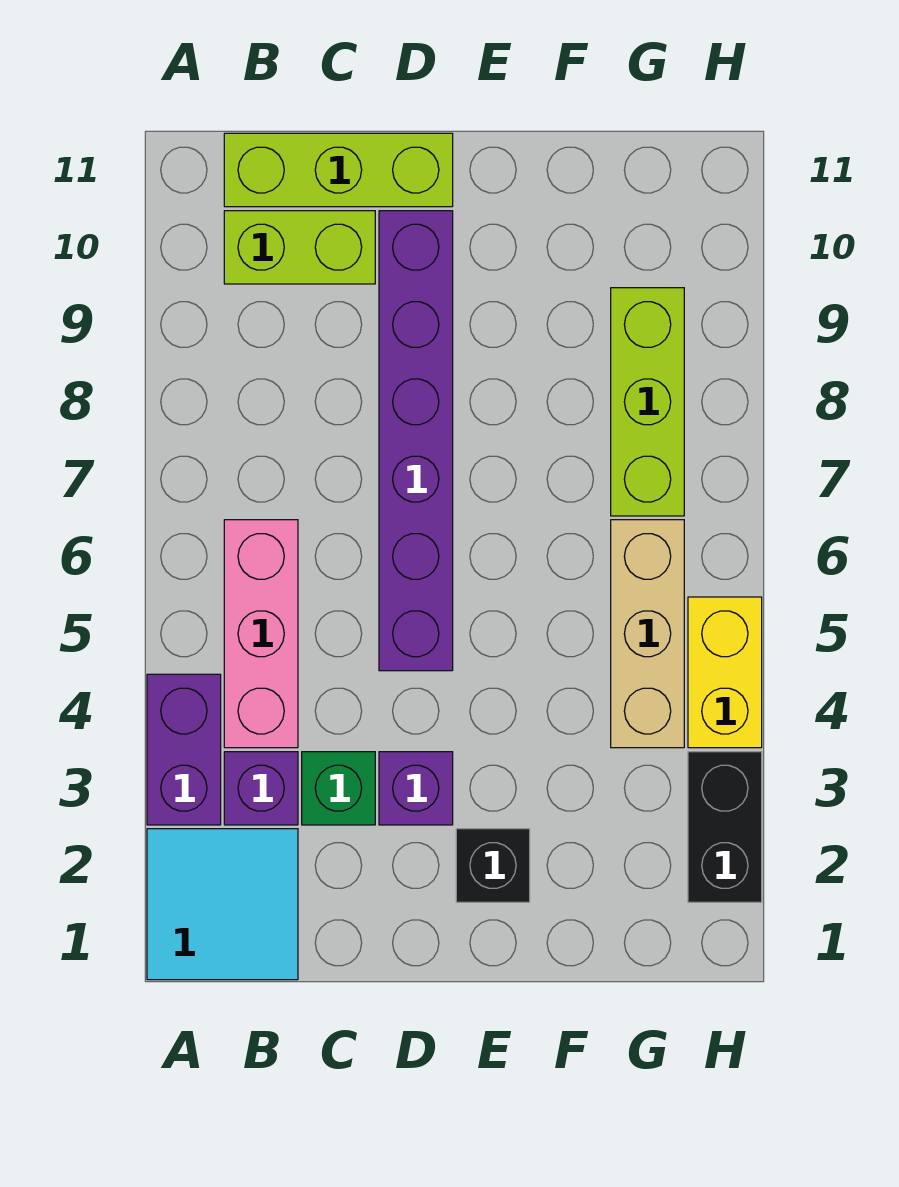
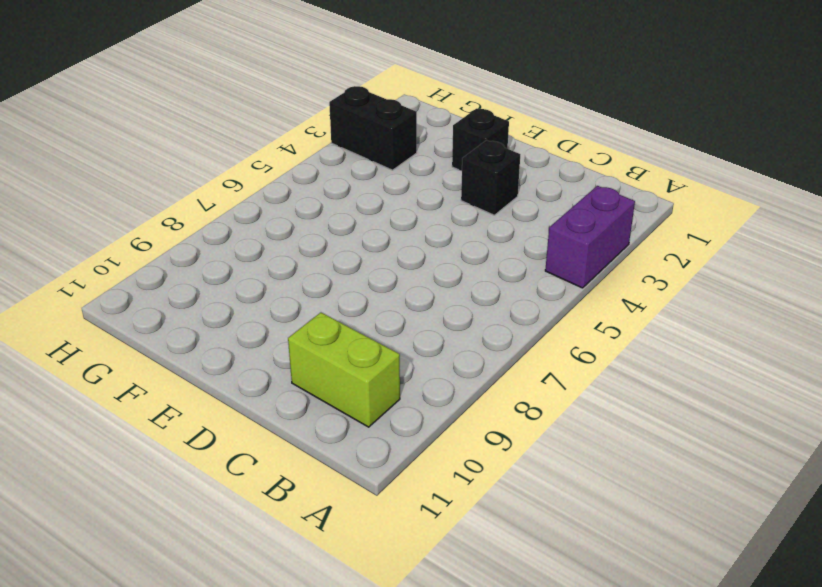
black 1x1 brick [461,140,520,215] -> purple 1x1 brick [379,752,453,825]
black 1x2 brick [329,86,417,170] -> black 1x2 brick turned to [688,752,762,902]
none -> cyan 2x2 tile [147,829,298,980]
none -> purple 1x1 brick [224,752,298,825]
none -> pink 1x3 brick [224,520,298,748]

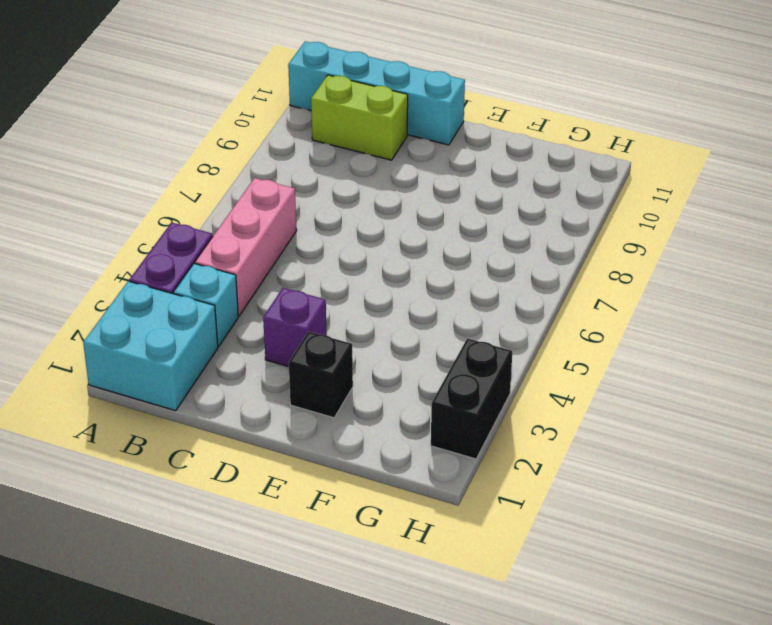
cyan 2x2 brick [83,281,218,411] -> cyan 2x2 tile [147,829,298,980]
cyan 1x4 brick [288,41,465,145] -> lime 1x3 brick [224,133,453,207]
cyan 1x1 brick [173,263,238,347] -> purple 1x1 brick [224,752,298,825]
none -> green 1x1 brick [302,752,375,825]
none -> purple 1x6 brick [379,211,453,671]
none -> tan 1x3 brick [611,520,684,748]

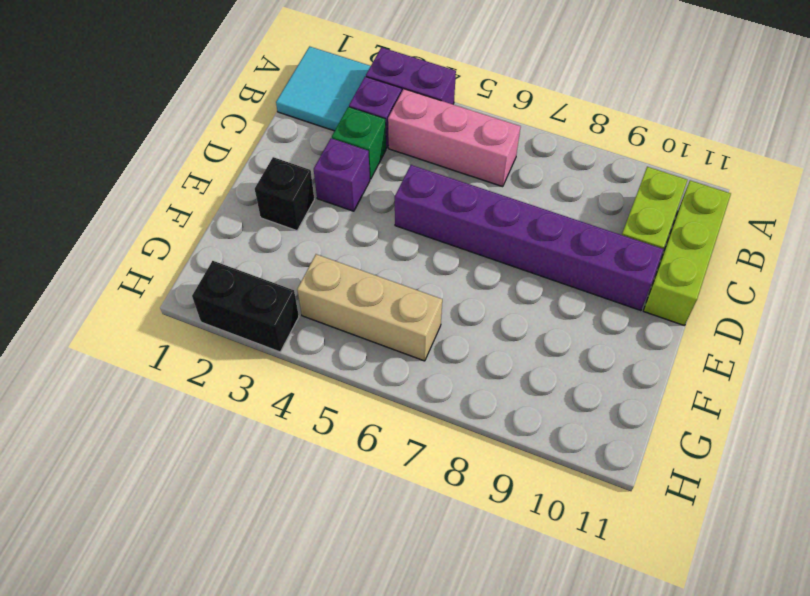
none -> lime 1x3 brick [611,288,684,516]
none -> yellow 1x2 brick [688,597,762,748]

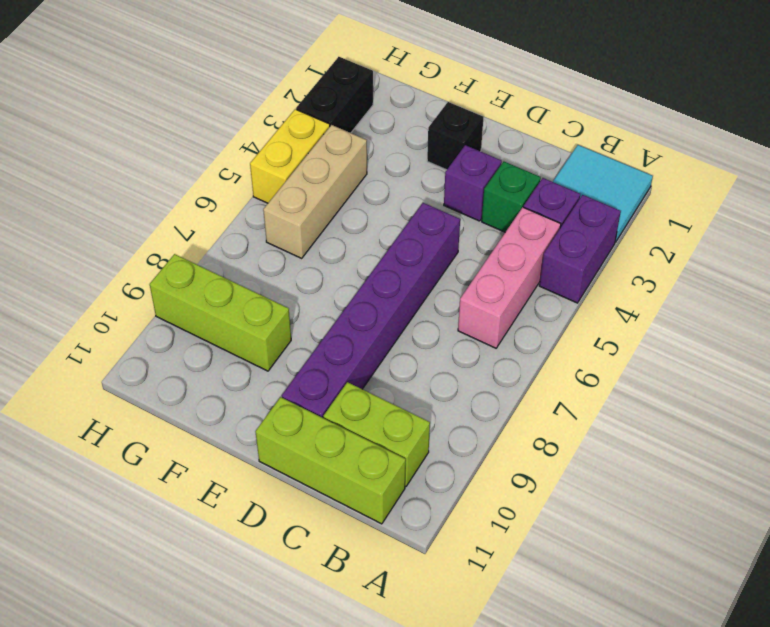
lime 1x3 brick [150,254,291,371] -> lime 1x3 brick turned to [611,288,684,516]

